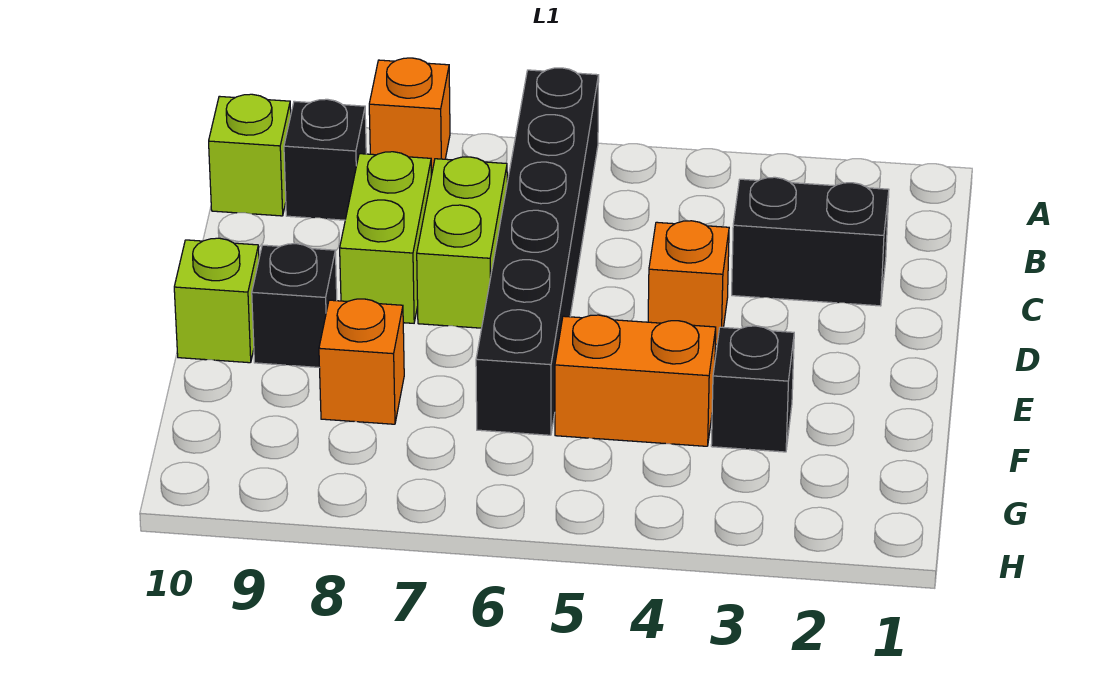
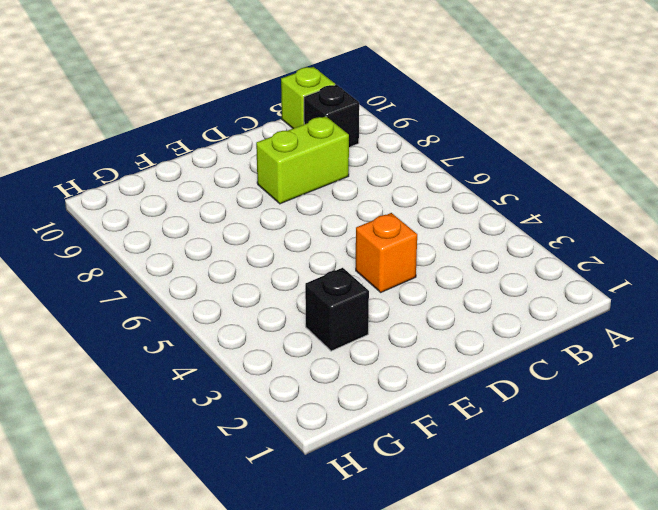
none -> black 1x6 brick [476,68,599,435]
none -> orange 1x1 brick [369,58,450,176]
none -> black 1x2 brick [732,177,889,306]

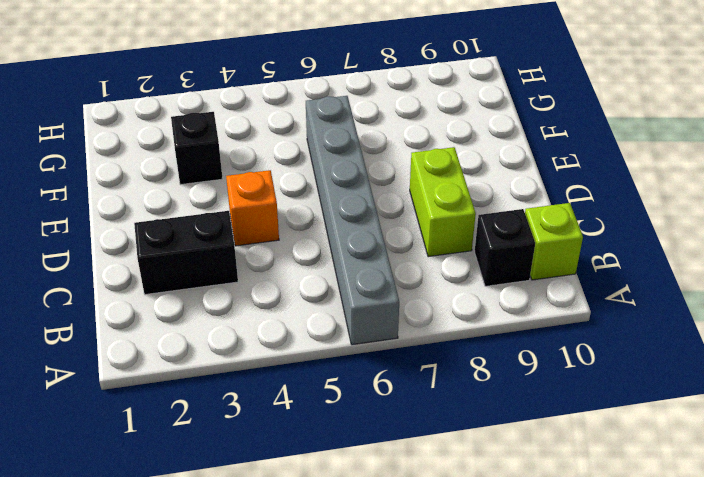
grey 1x6 brick [306,96,399,345] -> black 1x6 brick [476,68,599,435]
none -> orange 1x1 brick [369,58,450,176]
none -> lime 1x2 brick [417,157,507,328]
none -> black 1x1 brick [252,244,337,368]

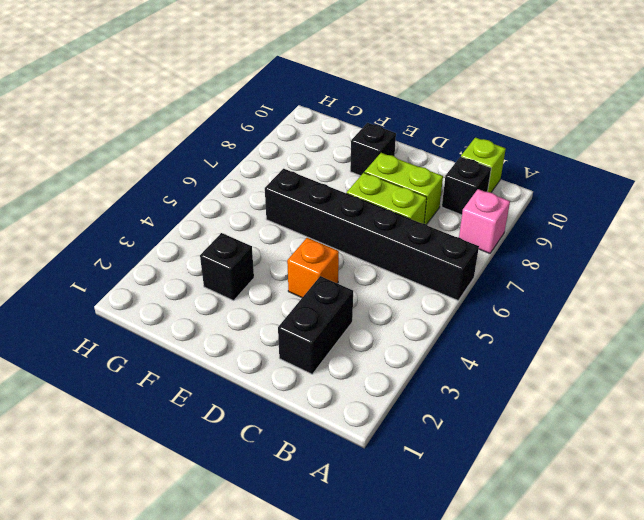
pink 1x1 brick [459,189,510,253] -> orange 1x1 brick [369,58,450,176]
none -> lime 1x1 brick [174,238,259,363]
none -> orange 1x2 brick [555,315,716,446]
none -> orange 1x1 brick [319,299,404,424]

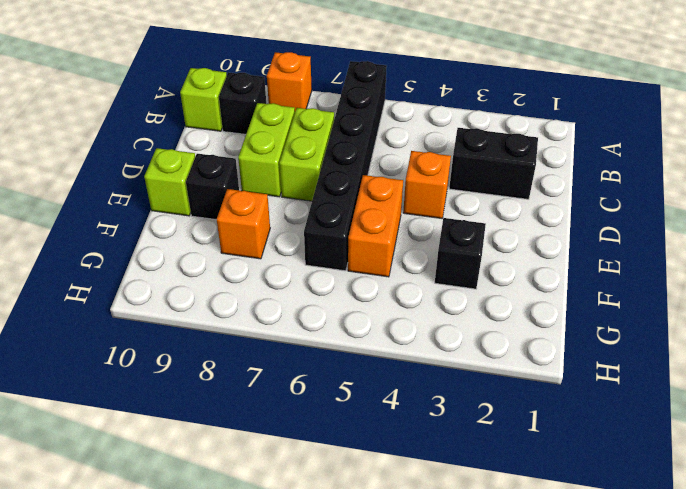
orange 1x2 brick [348,175,403,277] -> orange 1x2 brick turned to [555,315,716,446]

